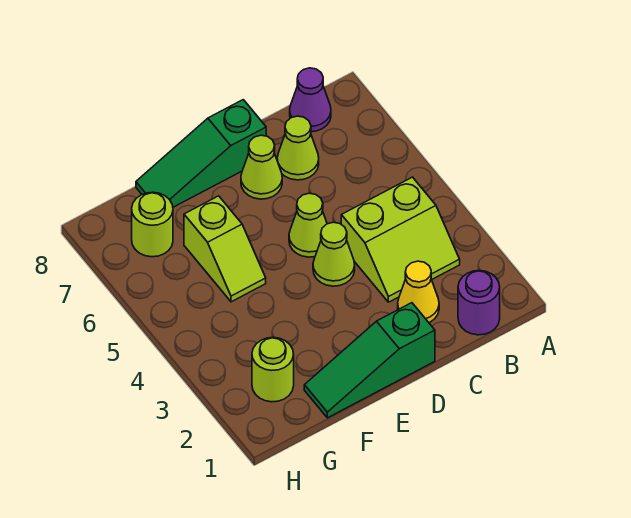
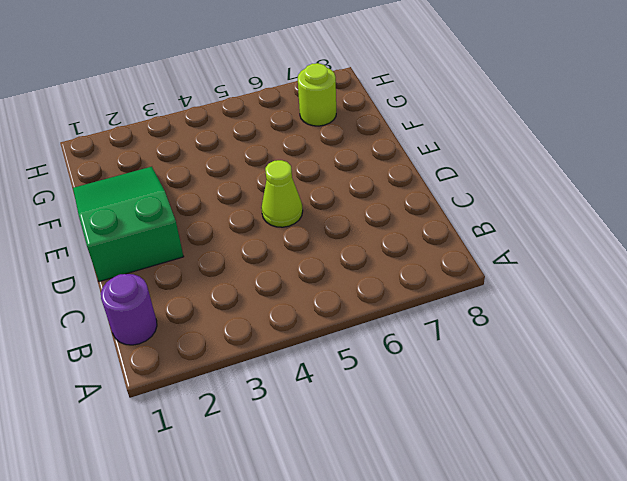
green 2x3 slope [73,167,184,282] -> green 1x3 slope [304,303,435,418]
none -> lime 2x2 slope [341,177,460,302]
none -> purple 1x1 cone [290,68,331,132]
none -> yellow 1x1 cone [398,261,439,323]

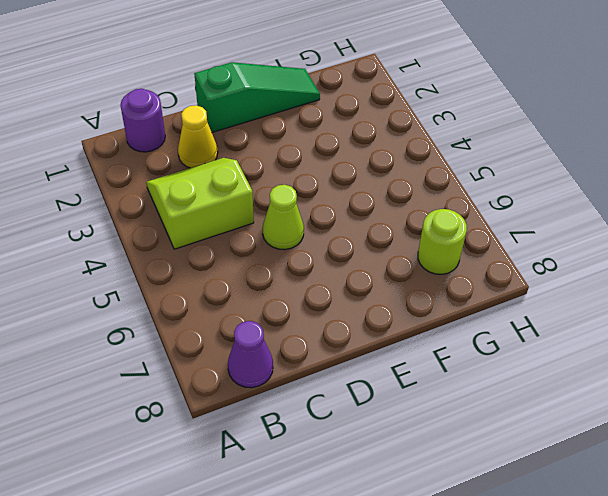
none -> lime 1x1 cone [277,116,319,180]
none -> lime 1x1 cone [313,222,355,286]
none -> lime 1x1 cone [241,135,282,199]

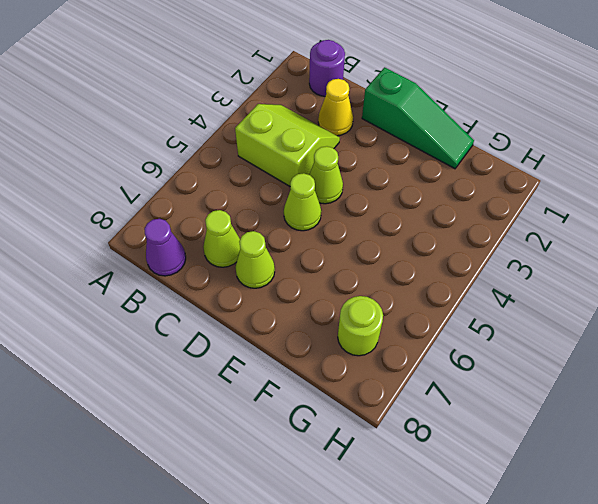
none -> green 1x3 slope [136,100,266,207]
none -> lime 1x2 slope [184,196,266,302]
none -> lime 1x1 round brick [252,337,294,402]

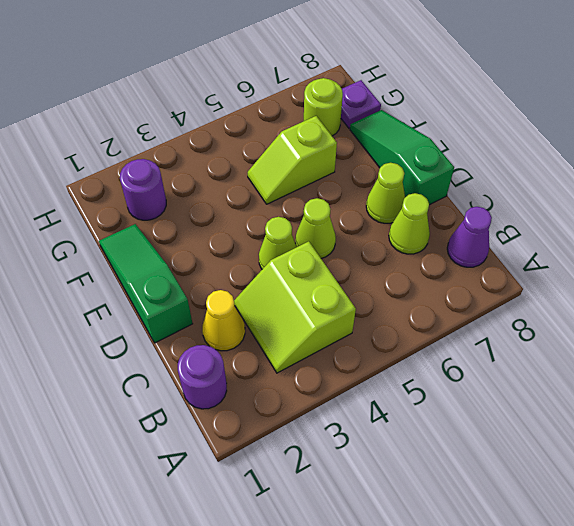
purple 1x1 round brick [120,159,166,220] -> lime 1x1 round brick [252,337,294,402]
purple 1x1 plate [341,80,381,128] -> none

